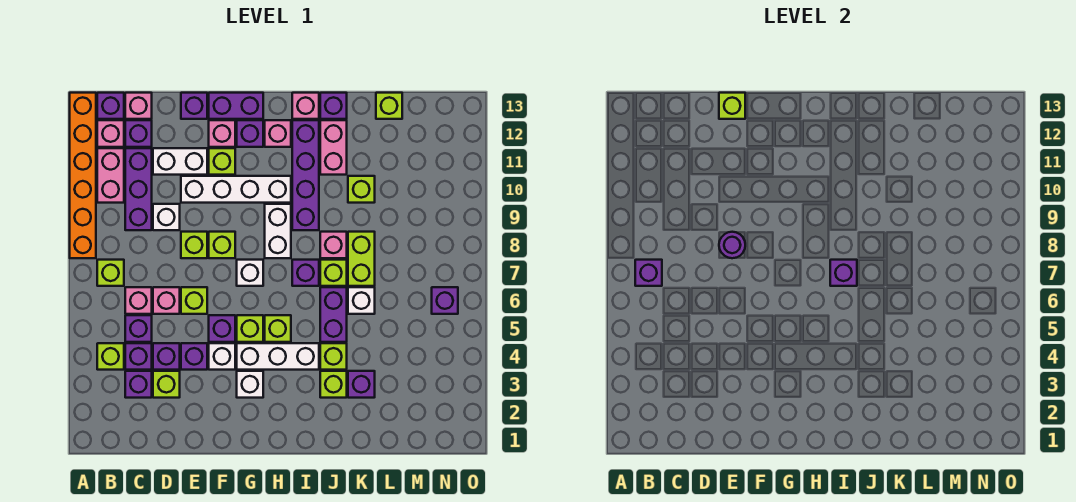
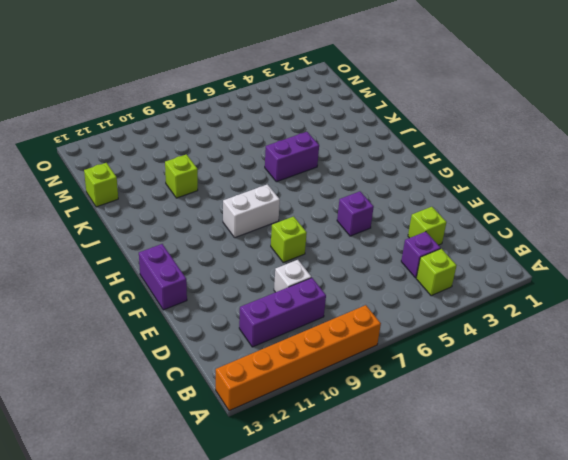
none -> lime 1x1 brick [97,260,124,286]
none -> pink 1x2 brick [97,148,124,203]
none -> pink 1x1 brick [97,120,124,147]
none -> purple 1x1 brick [97,93,124,119]

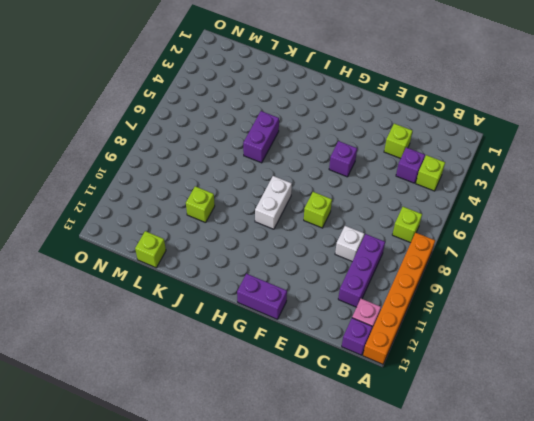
none -> pink 1x2 brick [97,148,124,203]
none -> purple 1x1 brick [125,371,152,398]
none -> purple 1x1 brick [125,315,152,342]
none -> pink 1x1 brick [125,287,152,314]

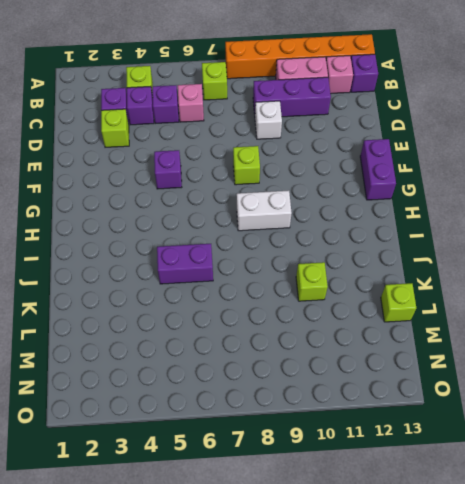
none -> purple 1x1 brick [125,120,152,147]
none -> pink 1x1 brick [125,93,152,119]
none -> purple 1x1 brick [153,343,180,370]
none -> pink 1x1 brick [153,287,180,314]

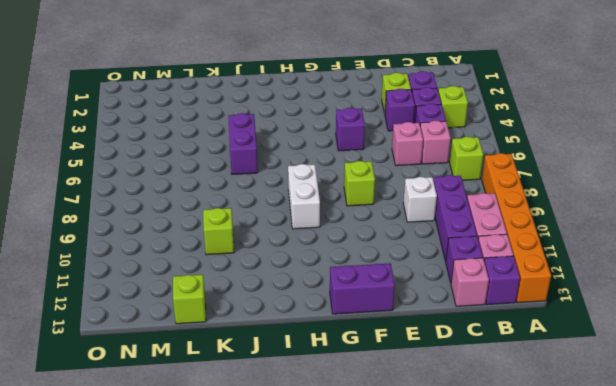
none -> white 1x2 brick [153,148,207,175]
none -> purple 1x1 brick [181,343,207,370]
none -> lime 1x1 brick [181,287,207,314]
none -> lime 1x1 brick [181,232,207,258]

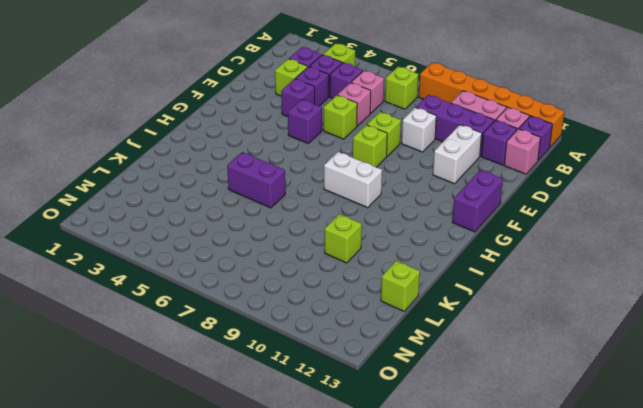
none -> white 1x4 brick [181,176,291,203]
none -> purple 1x1 brick [181,93,207,119]
none -> white 1x1 brick [209,343,235,370]
none -> lime 1x1 brick [209,148,235,175]

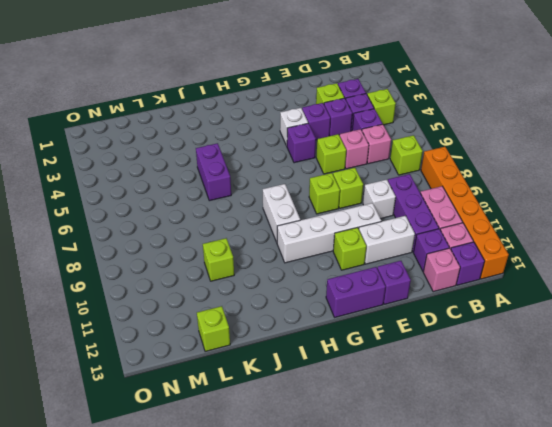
none -> pink 1x1 brick [209,120,235,147]
none -> white 1x1 brick [237,371,263,398]
none -> white 1x3 brick [237,343,319,370]
none -> lime 1x1 brick [237,315,263,342]

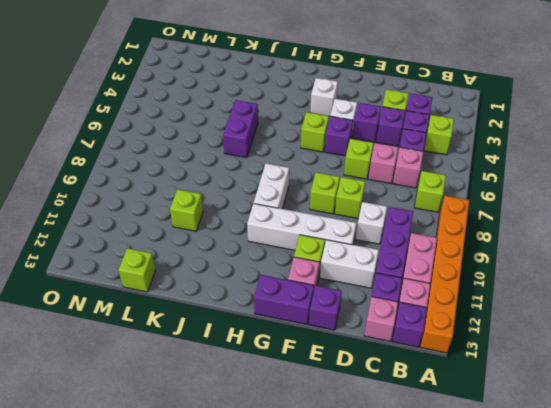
none -> white 1x3 brick [237,343,319,370]
none -> white 1x1 brick [237,260,263,286]
none -> purple 1x1 brick [237,120,263,147]
none -> lime 1x1 brick [265,315,291,342]

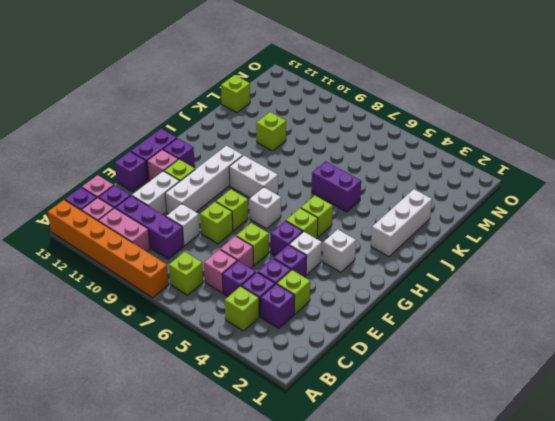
white 1x3 brick [371,189,432,257] -> white 1x3 brick moved to [237,343,319,370]
none -> pink 1x1 brick [265,120,291,147]
none -> purple 1x1 brick [292,260,319,286]
none -> purple 1x4 brick [292,120,319,230]
none -> pink 1x1 brick [292,93,319,119]

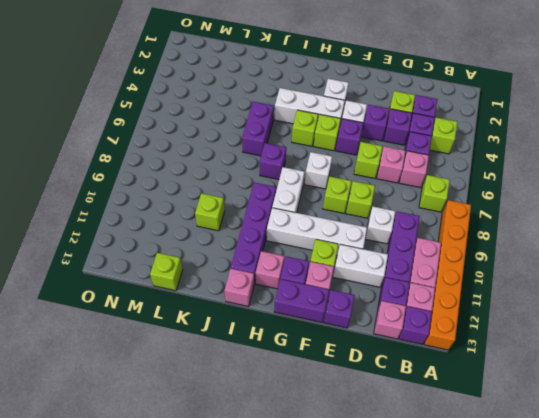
none -> lime 1x1 brick [320,371,347,398]
none -> lime 1x1 brick [320,343,347,370]
none -> lime 1x1 brick [320,260,347,286]
none -> pink 1x1 brick [320,232,347,258]

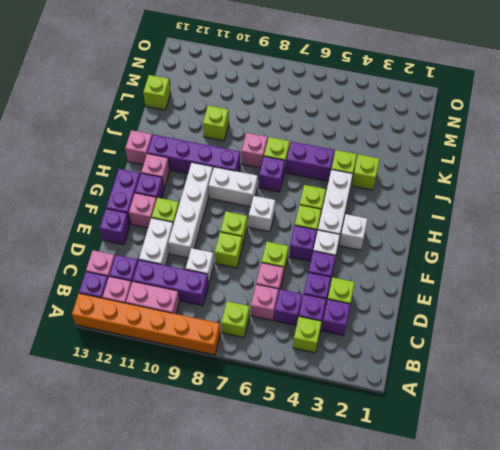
none -> pink 1x2 brick [320,120,347,175]
none -> purple 1x1 brick [320,93,347,119]
none -> purple 1x1 brick [348,371,375,398]
none -> white 1x1 brick [348,287,375,314]

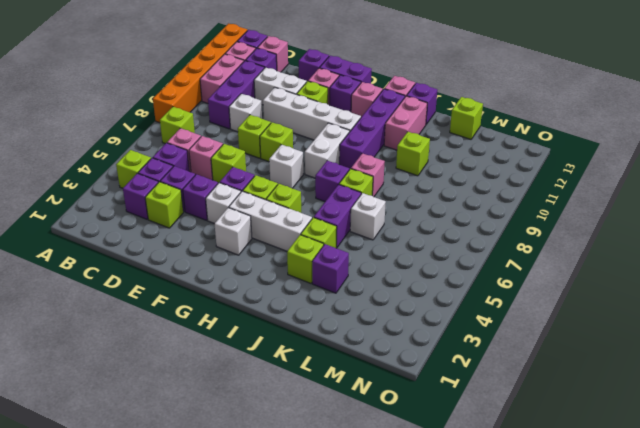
none -> lime 1x2 brick [348,232,375,286]
none -> purple 1x1 brick [432,287,458,314]
none -> purple 1x1 brick [635,260,662,286]
none -> purple 1x1 round brick [719,232,745,258]

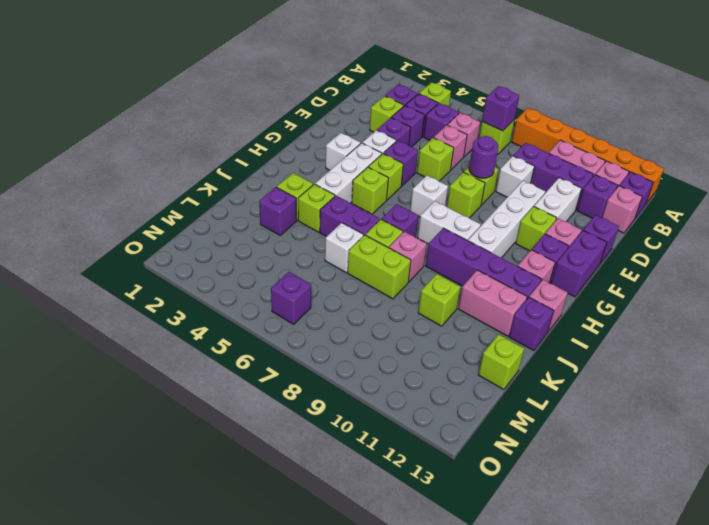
none -> lime 1x1 brick [719,93,745,119]
none -> purple 1x1 brick [830,260,857,286]

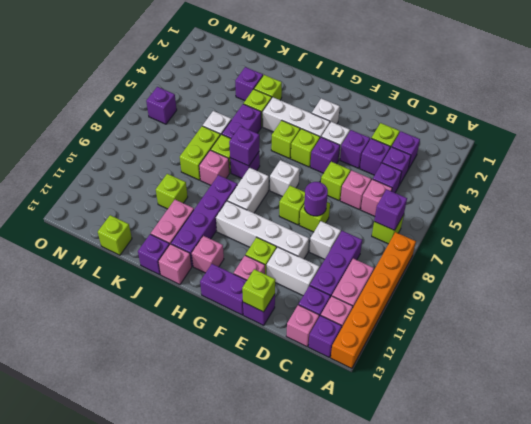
none -> lime 1x1 brick [97,343,124,370]
none -> purple 1x1 brick [237,120,263,147]

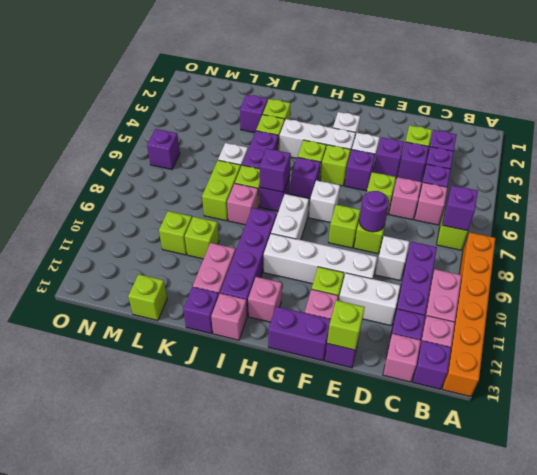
purple 1x1 brick [291,157,321,198] -> purple 1x1 brick moved to [237,120,263,147]
lime 1x1 brick [159,211,192,255] -> lime 1x1 brick moved to [97,343,124,370]

